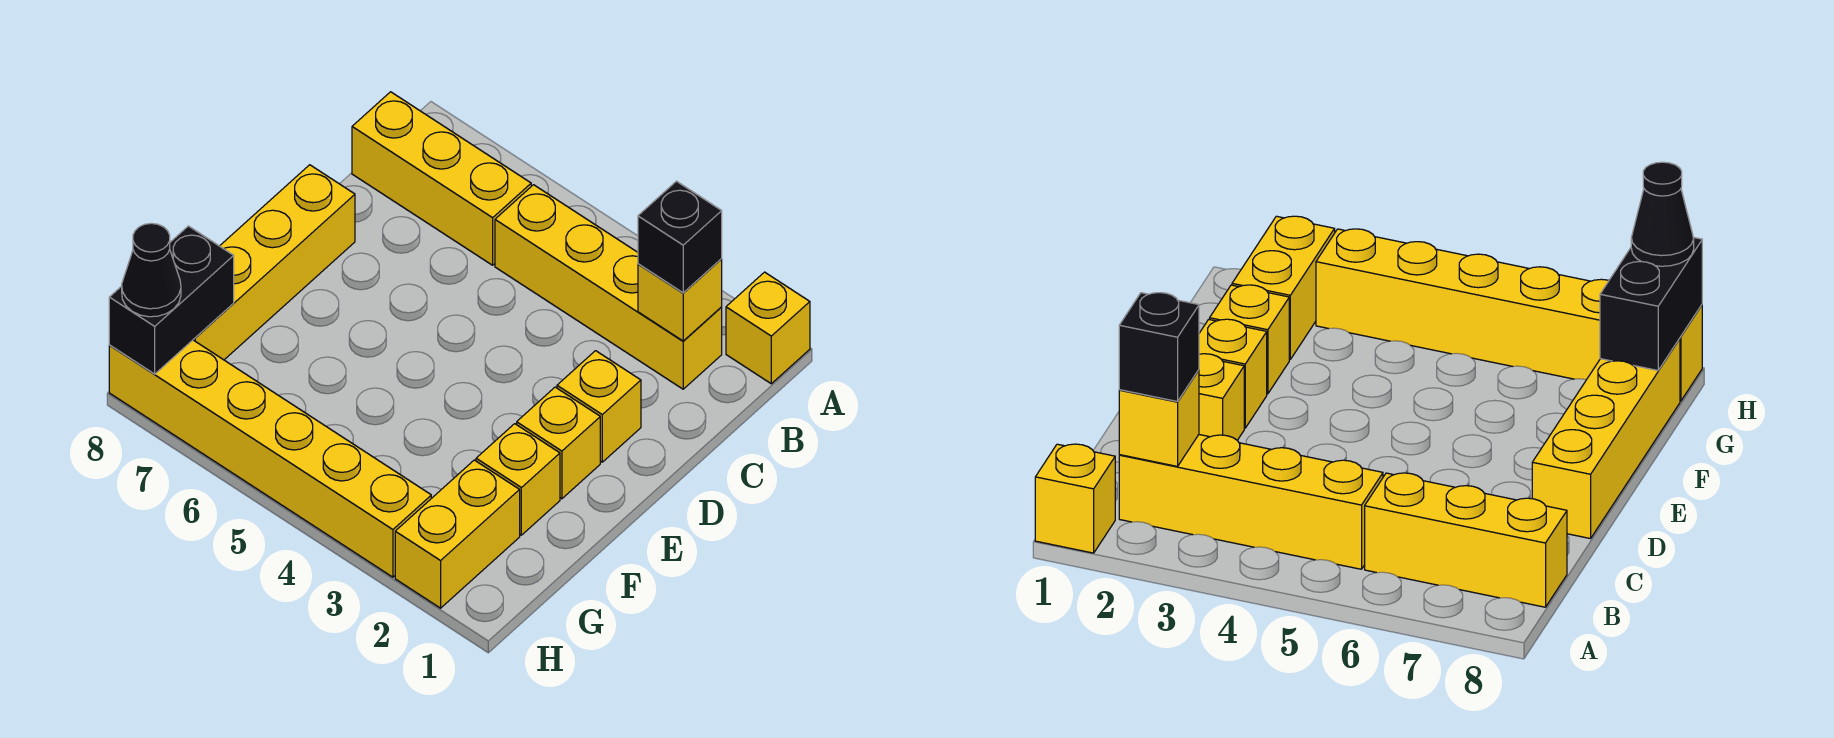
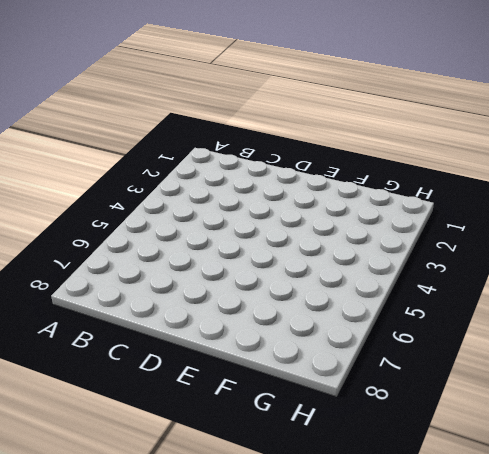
none -> yellow 1x1 brick [726,272,810,384]
none -> yellow 1x4 brick [495,185,722,389]
none -> yellow 1x3 brick [352,92,531,265]

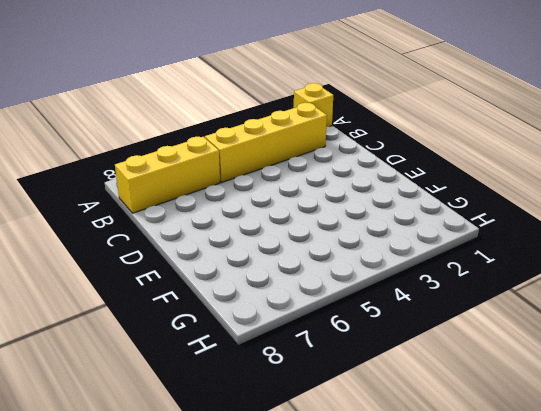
none -> yellow 1x1 brick [557,351,641,462]
none -> yellow 1x4 brick [193,165,355,360]
none -> yellow 1x1 brick [517,387,600,499]

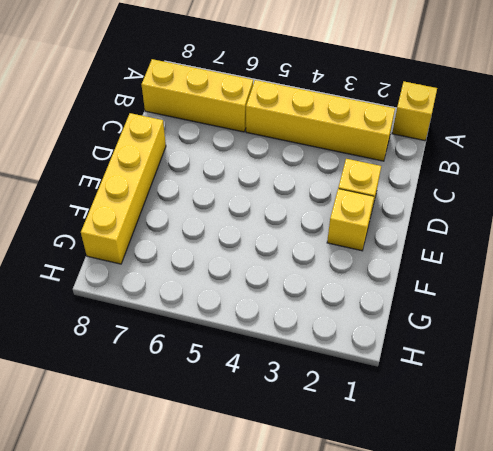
none -> yellow 1x1 brick [476,424,560,535]
none -> yellow 1x2 brick [395,460,520,608]
none -> yellow 1x6 brick [109,340,431,577]

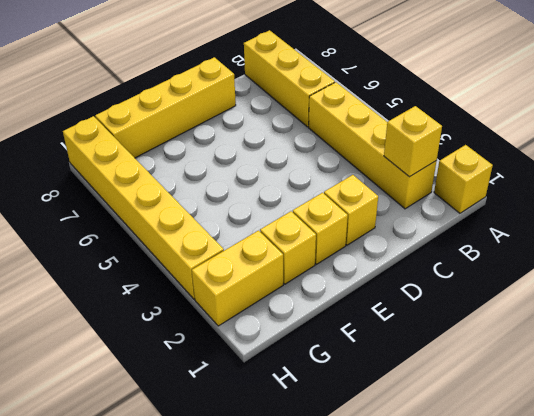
none -> black 1x2 brick [109,226,234,374]
none -> black 1x1 brick [638,181,722,293]
none -> black 1x1 cone [122,223,181,317]

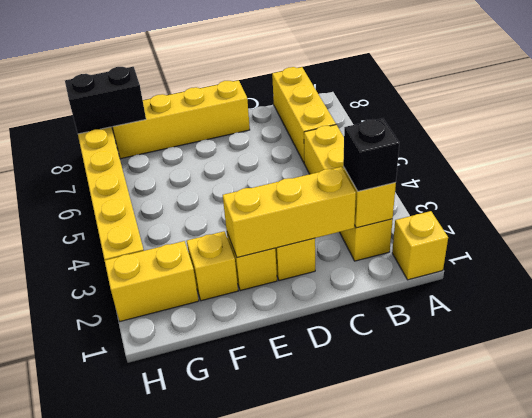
yellow 1x3 brick [223,167,356,258] -> none
none -> black 1x1 cone [122,223,181,317]

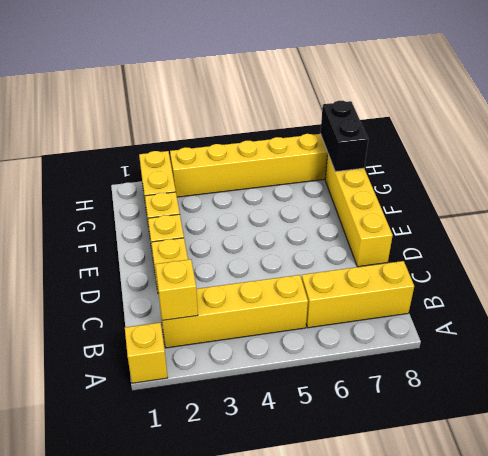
none -> black 1x1 brick [638,181,722,293]
none -> black 1x1 cone [122,223,181,317]

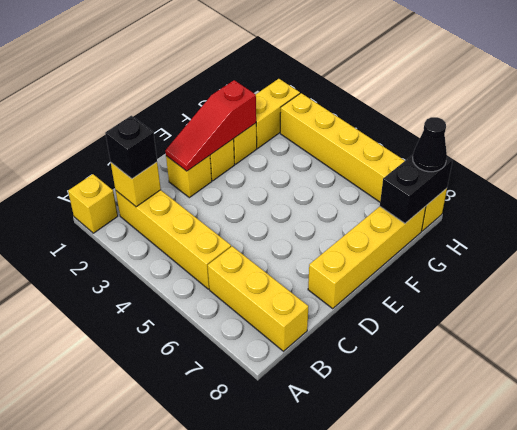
red 1x3 slope [165,80,256,171] -> none

